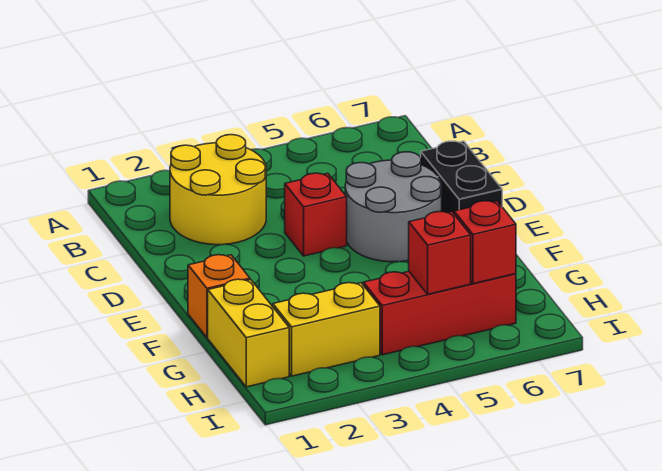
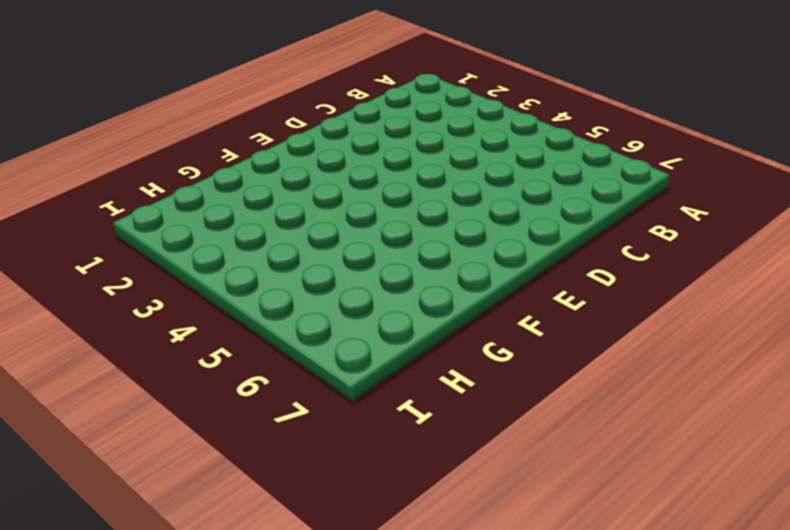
none -> yellow 2x2 round brick [170,135,266,245]
none -> red 1x1 brick [285,173,347,256]

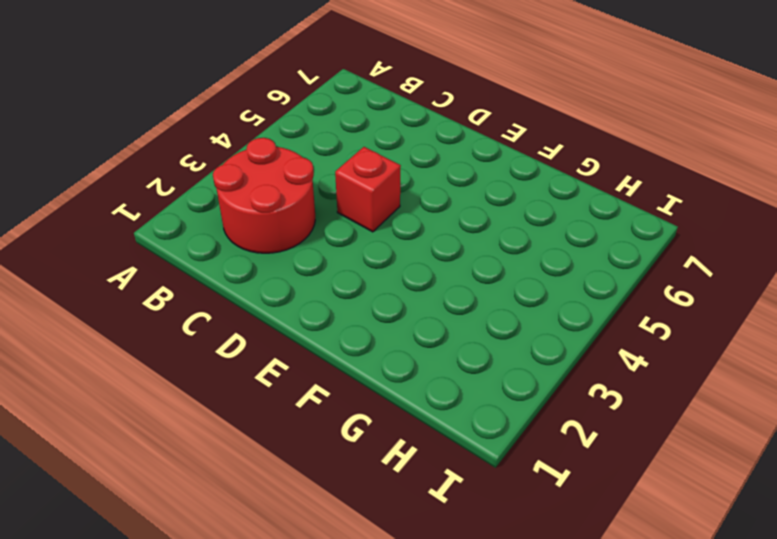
red 2x2 round brick [213,138,315,253] -> yellow 2x2 round brick [170,135,266,245]
none -> grey 2x2 round brick [345,152,442,262]
none -> black 1x2 brick [421,141,502,213]

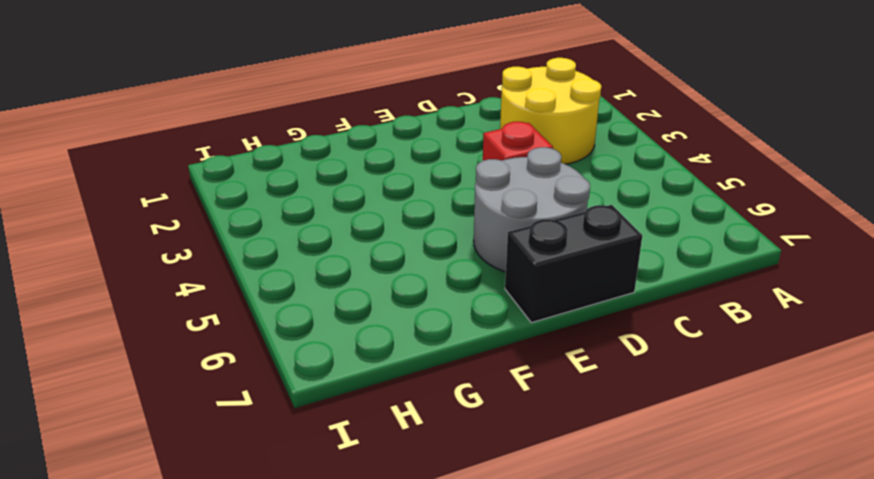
none -> orange 1x1 brick [188,255,250,338]
none -> yellow 1x2 brick [208,279,289,387]

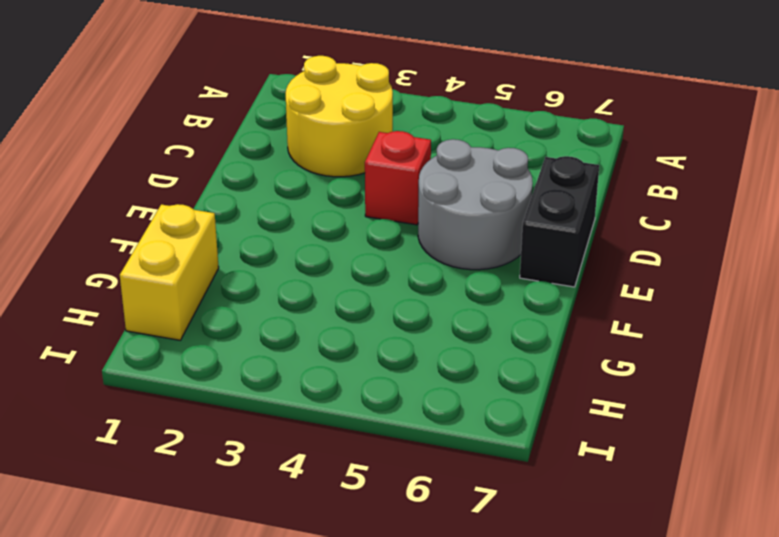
none -> orange 1x1 brick [188,255,250,338]
none -> yellow 1x2 brick [273,283,380,376]

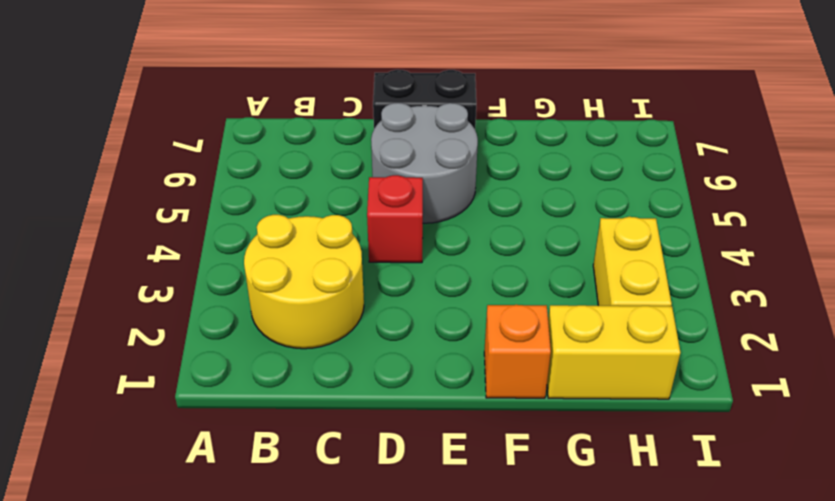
none -> red 1x3 brick [363,272,516,355]
none -> red 1x1 brick [409,212,471,294]

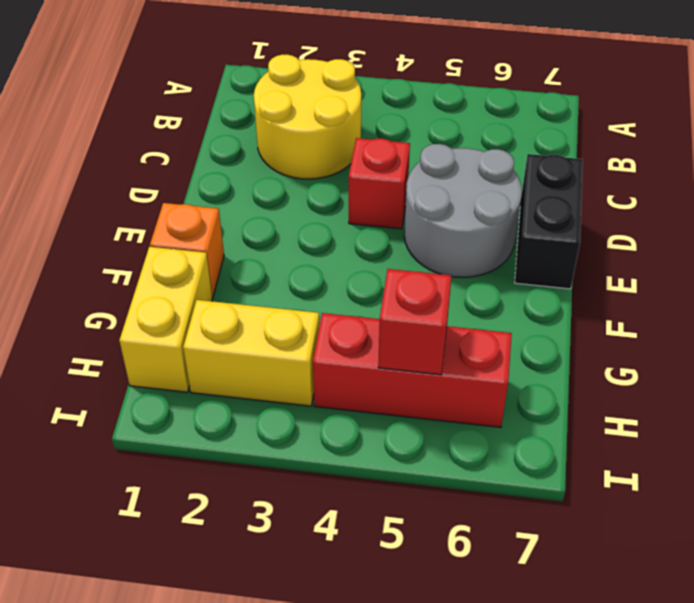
none -> red 1x1 brick [454,201,516,284]

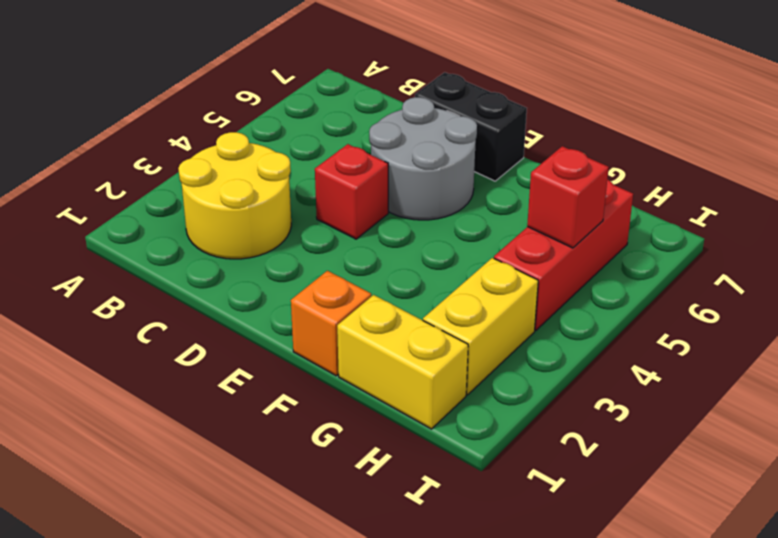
none -> red 1x1 brick [454,201,516,284]

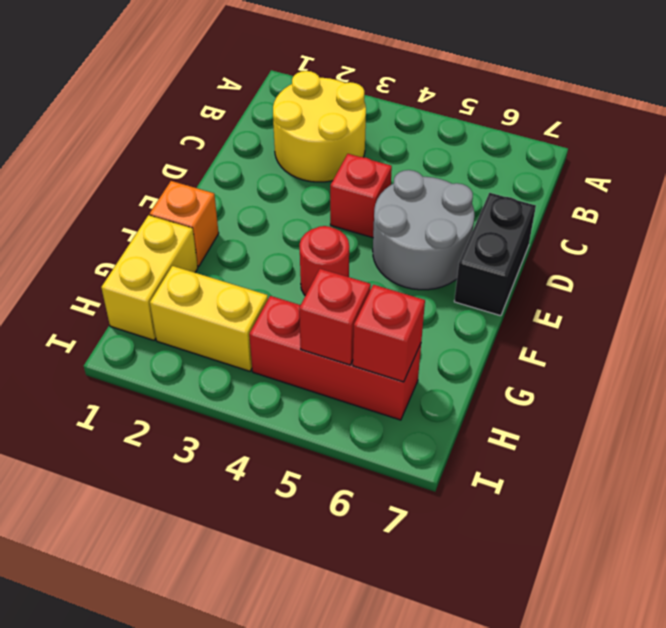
red 1x1 round brick [300,226,349,296] -> none

